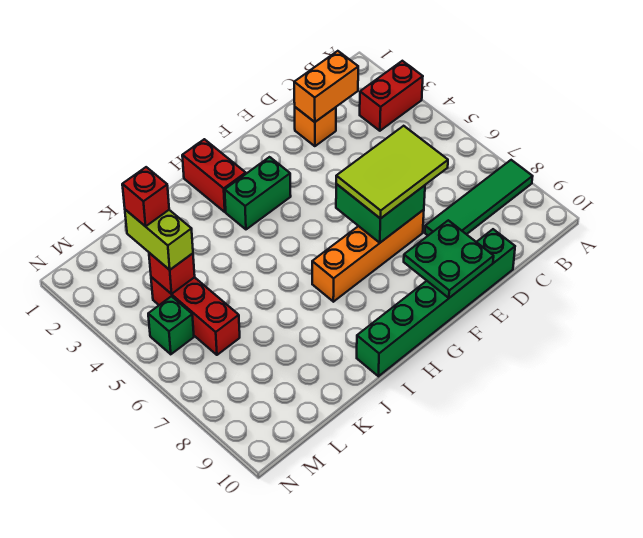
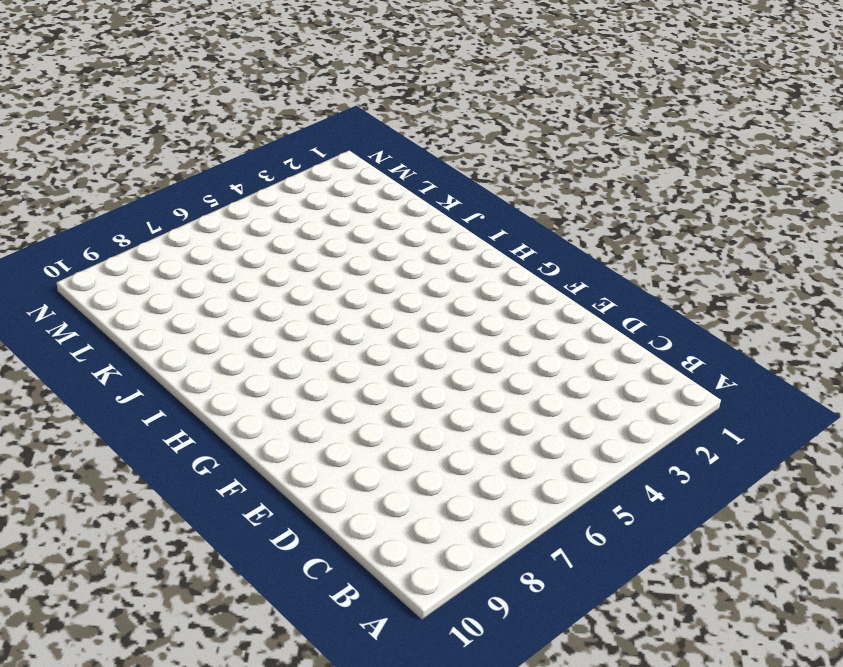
none -> red 1x2 brick [360,61,423,131]
none -> green 1x4 tile [425,160,533,235]
none -> orange 1x1 brick [295,107,336,146]

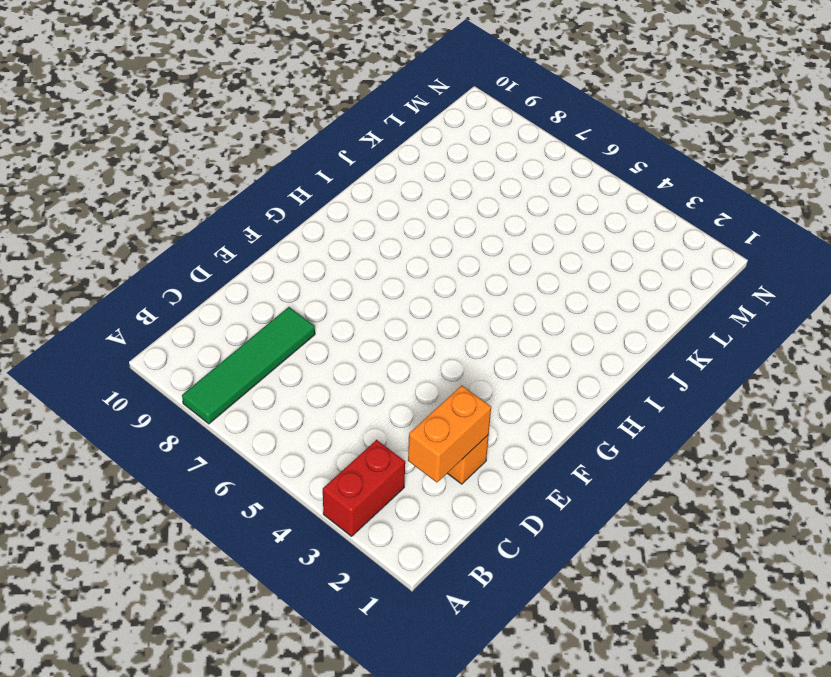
none -> green 1x6 brick [357,229,515,376]
none -> orange 1x4 brick [312,210,424,302]
none -> green 1x2 brick [225,157,291,229]

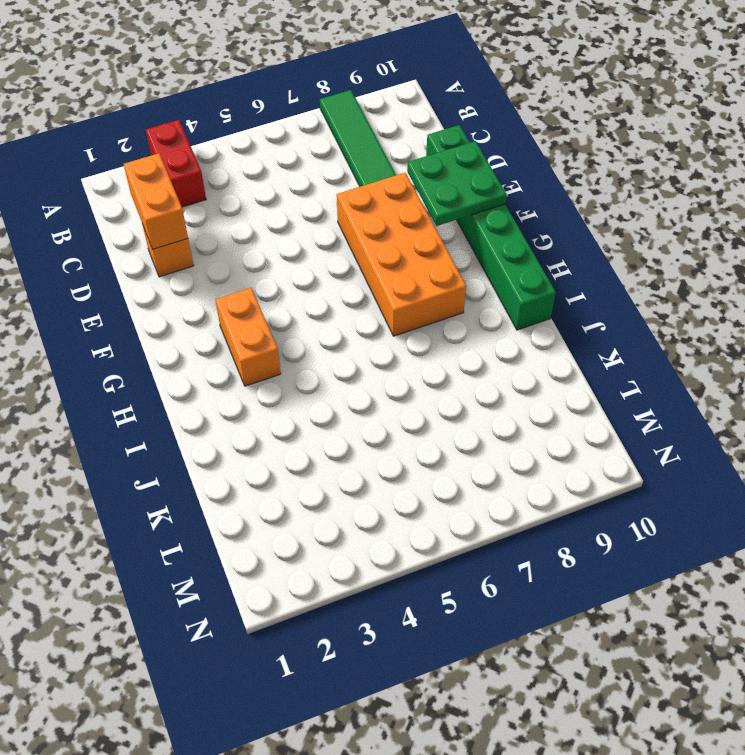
orange 2x4 brick [337,173,466,336] -> orange 1x4 brick [312,210,424,302]
orange 1x2 brick [215,288,281,386] -> green 1x2 brick [225,157,291,229]
none -> red 1x2 brick [182,139,246,212]
none -> red 1x3 brick [151,277,240,355]
none -> green 1x1 brick [148,296,194,354]

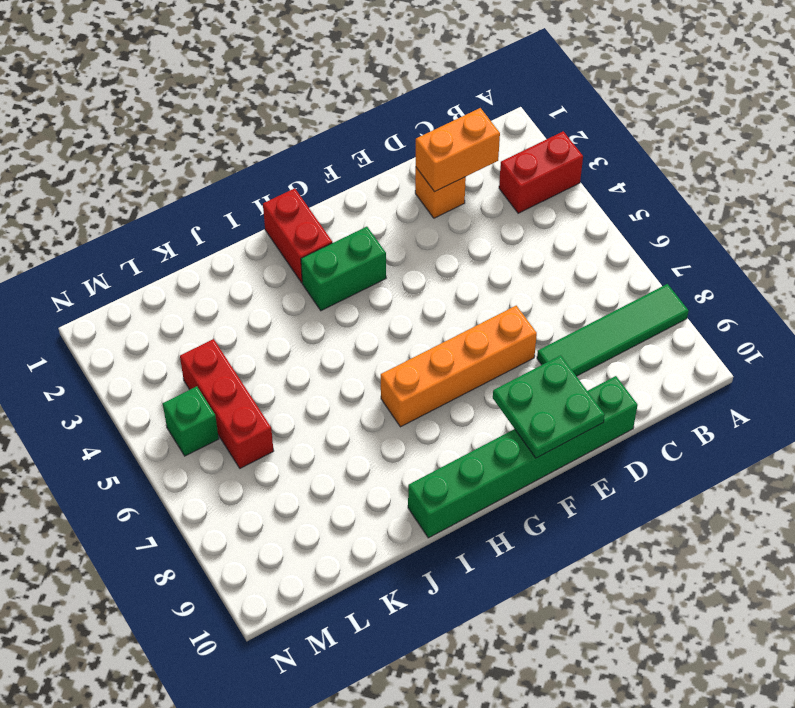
none -> green 2x2 brick [336,184,425,243]
none -> red 1x1 brick [149,253,195,294]
none -> lime 2x3 tile [336,126,448,219]

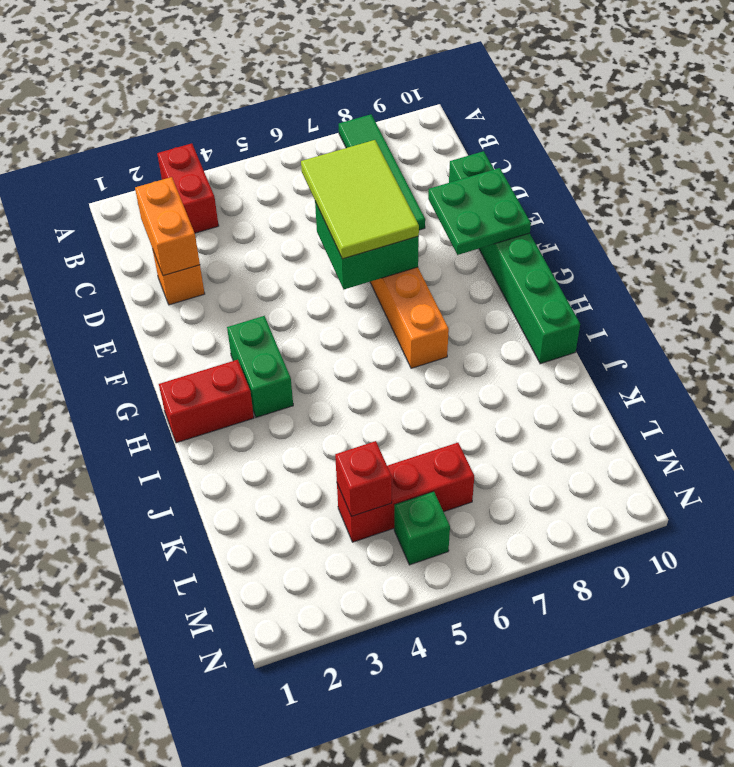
none -> lime 1x2 brick [125,210,193,270]
none -> red 1x1 brick [122,167,169,226]

